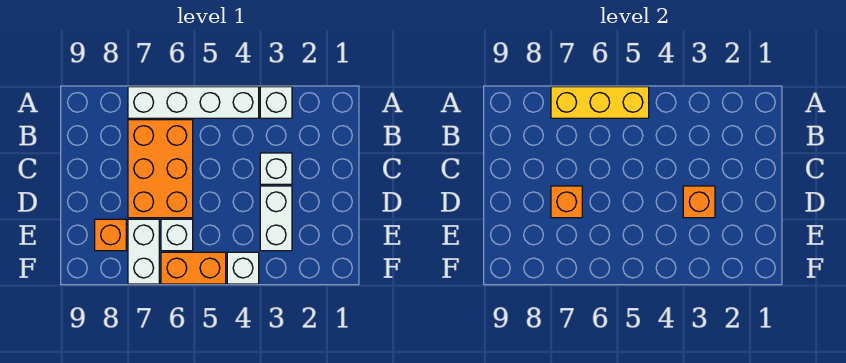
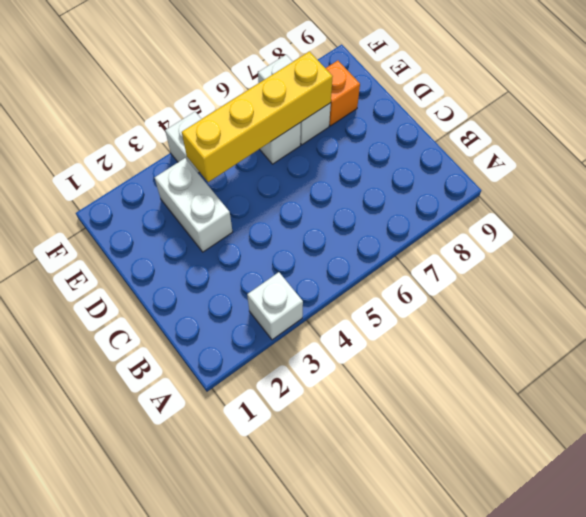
yellow 1x4 brick [182,52,333,182] -> none
none -> white 1x4 brick [128,87,259,118]
none -> orange 2x3 brick [128,120,193,218]
none -> white 1x1 brick [260,153,292,184]

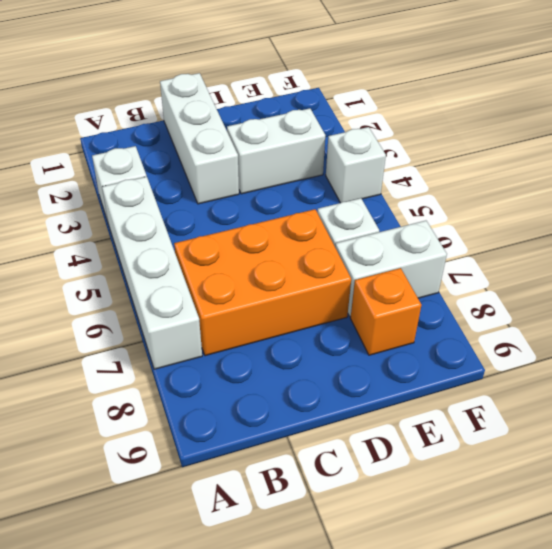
white 1x3 brick [160,73,239,204] -> white 1x1 brick [260,153,292,184]
none -> orange 1x2 brick [161,252,226,284]
none -> yellow 1x3 brick [551,87,649,118]
none -> orange 1x1 brick [683,186,715,218]

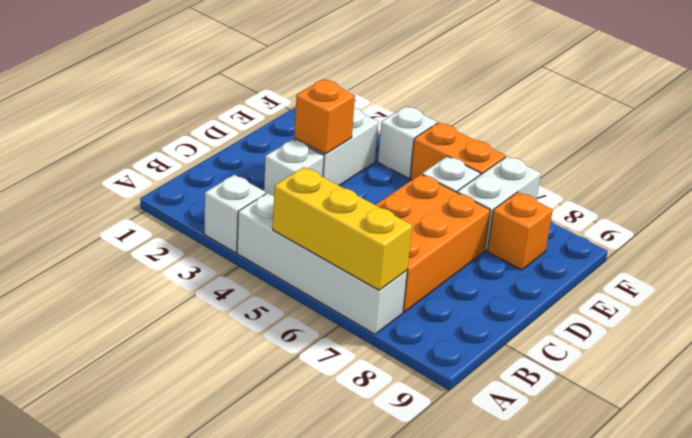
none -> orange 1x1 brick [551,186,582,218]

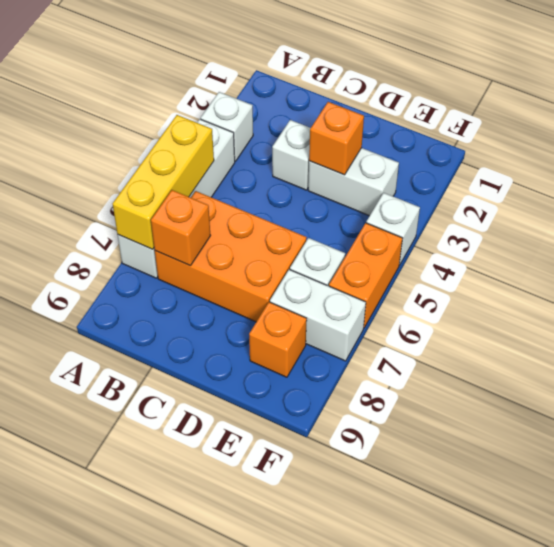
orange 1x1 brick [151,190,210,266] -> orange 1x1 brick moved to [551,186,582,218]

